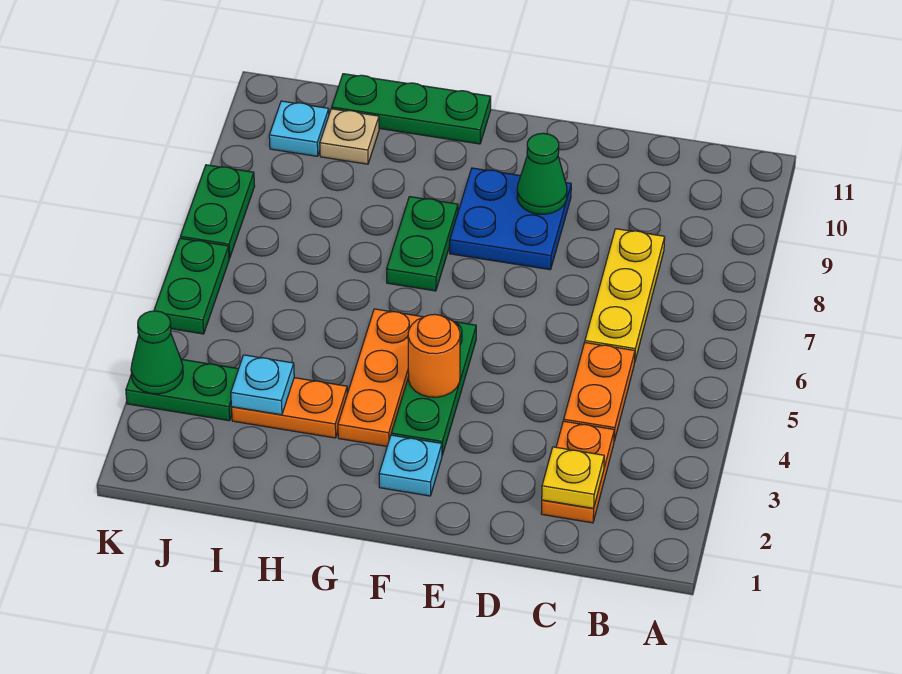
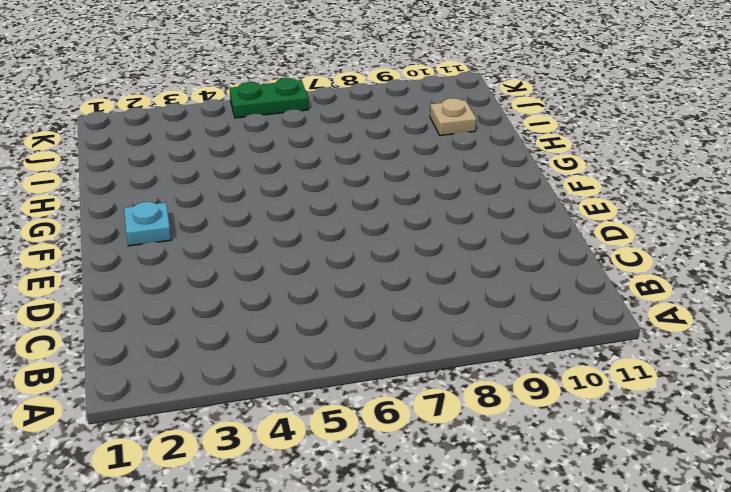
none -> orange 1x2 plate [541,421,614,523]
none -> orange 1x2 plate [564,343,635,441]
none -> yellow 1x3 plate [585,229,665,363]

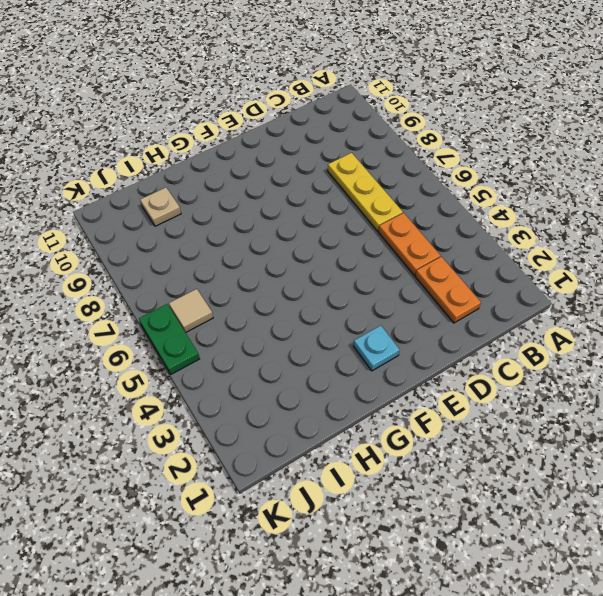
tan 1x1 tile [169,289,213,333] -> none
none -> blue 2x2 plate [450,168,571,270]
none -> green 1x3 plate [391,322,476,455]
none -> orange 1x3 plate [338,309,422,446]

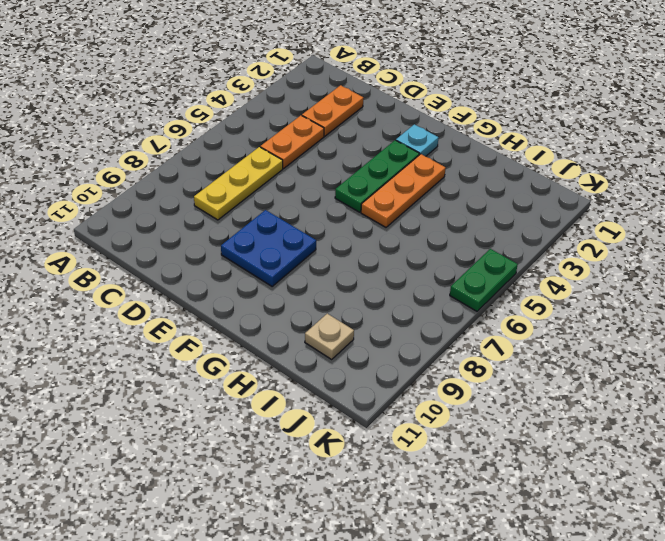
none -> green 1x2 plate [387,197,458,291]
none -> green 1x3 plate [332,74,491,144]
none -> orange 1x2 plate [232,378,347,438]

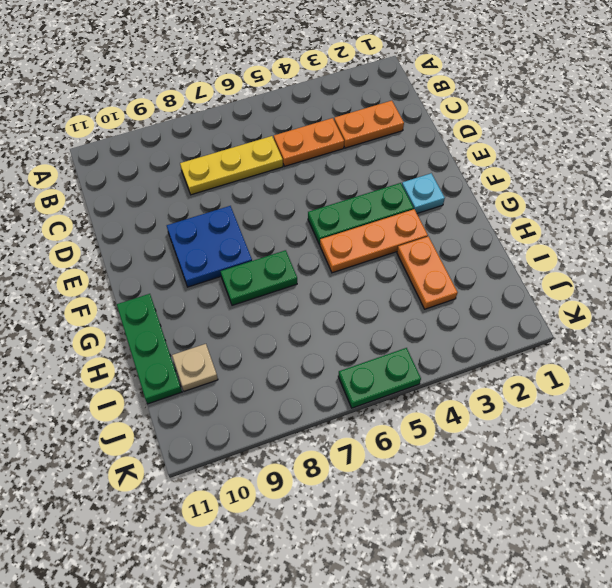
none -> green 1x2 plate [126,359,238,421]
none -> cyan 1x1 plate [269,101,329,156]
none -> green 1x2 plate [180,165,255,258]

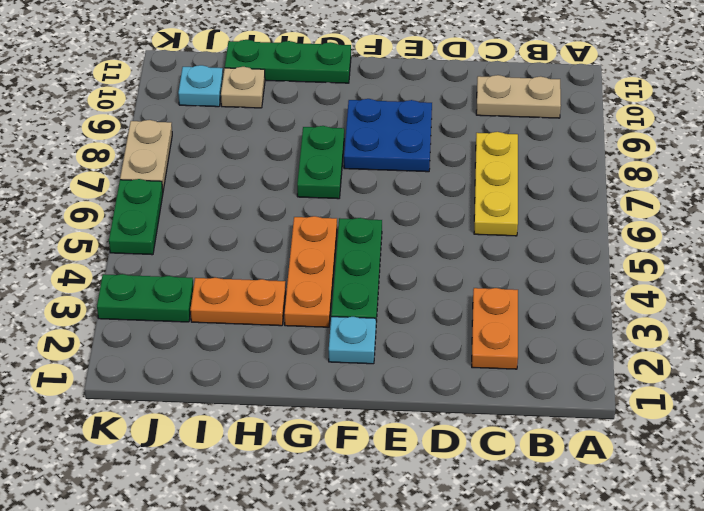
tan 1x2 plate [476,75,561,118] -> none
tan 1x2 plate [120,120,172,190] -> green 1x2 plate [180,165,255,258]
none -> orange 1x2 plate [564,343,635,441]
none -> yellow 1x1 plate [542,447,604,508]
none -> green 1x1 cone [517,133,567,214]

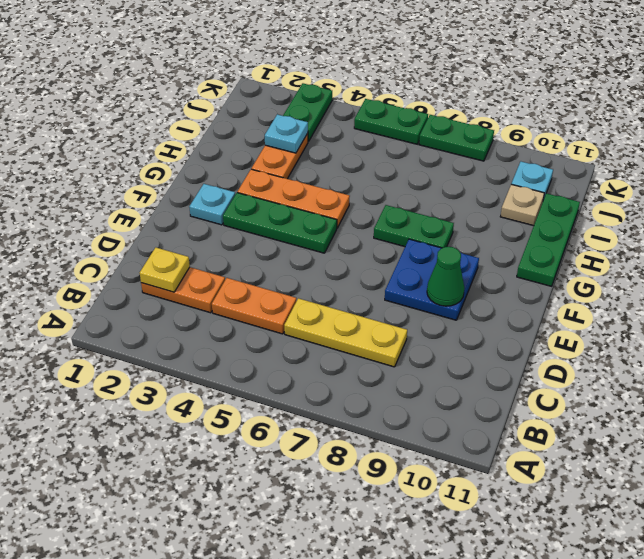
none -> orange 1x1 round brick [408,314,460,397]
none -> green 1x1 cone [131,311,183,394]

